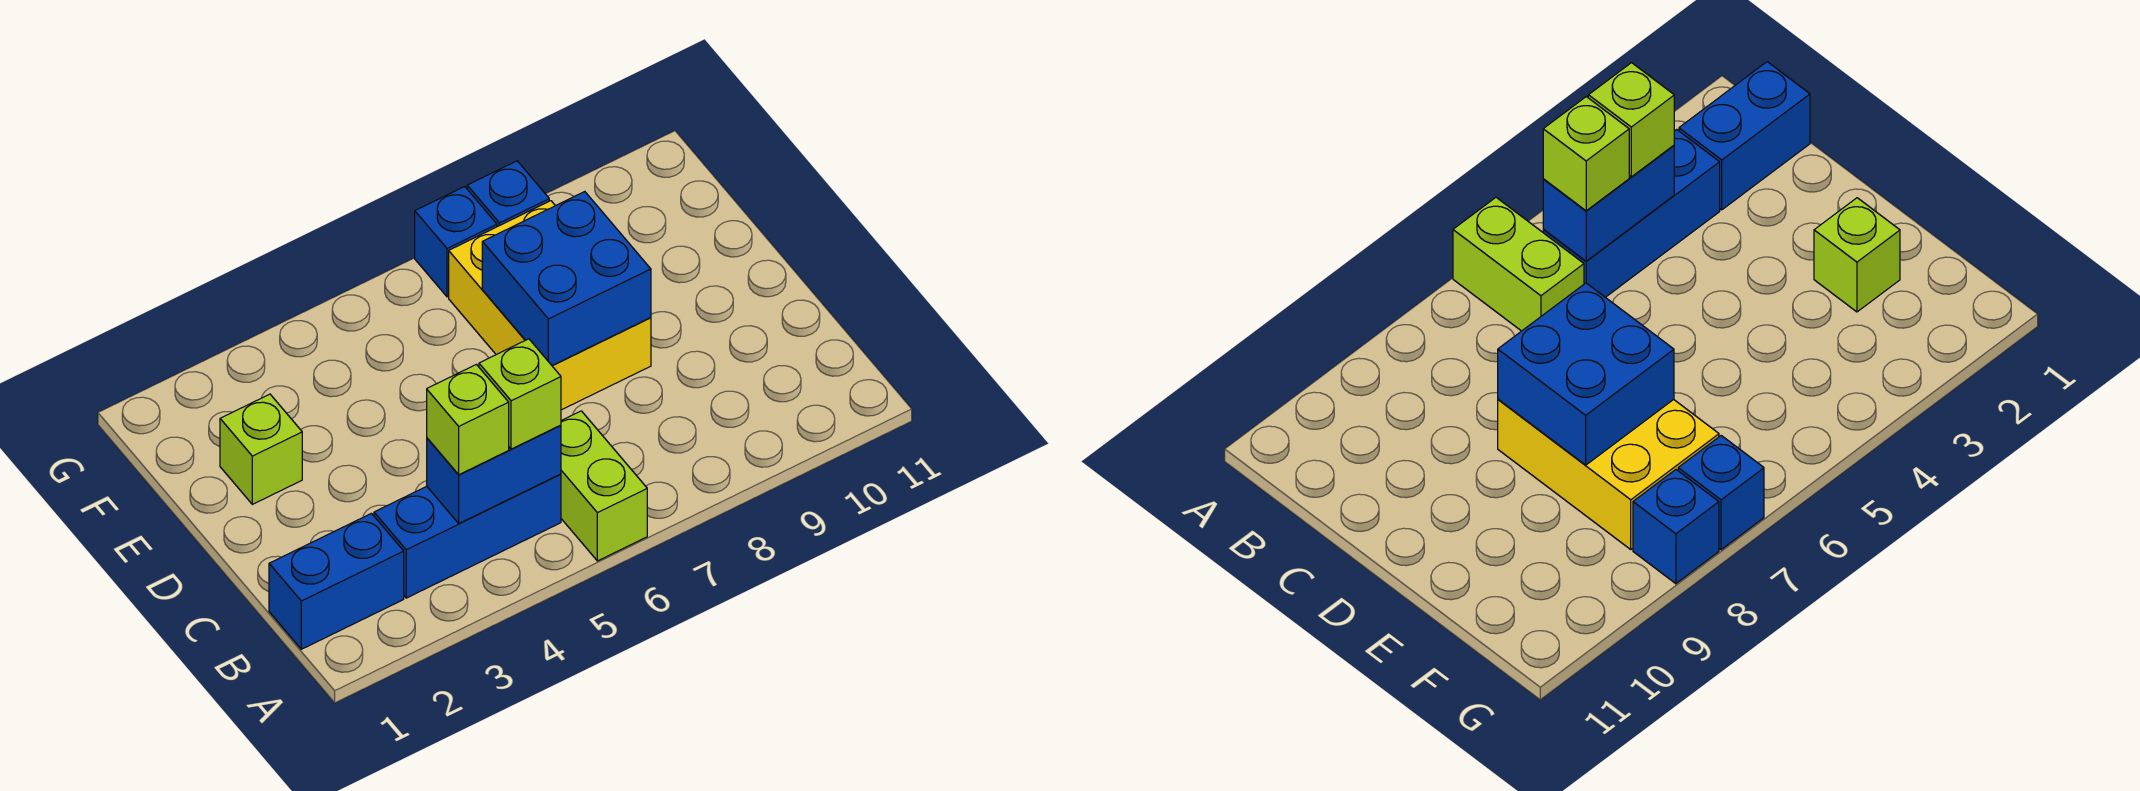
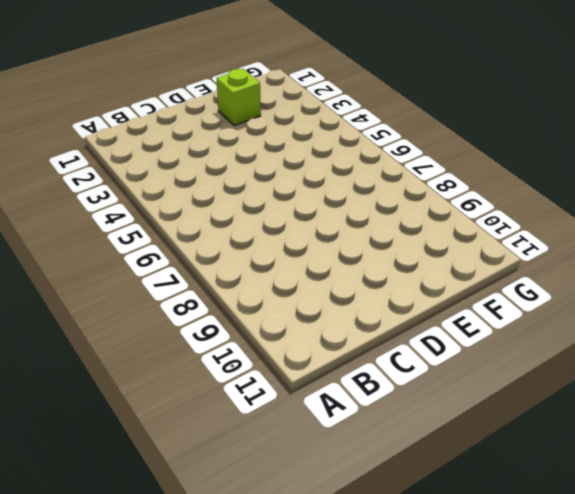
none -> lime 1x2 brick [561,411,647,561]
none -> blue 1x2 brick [269,513,404,649]

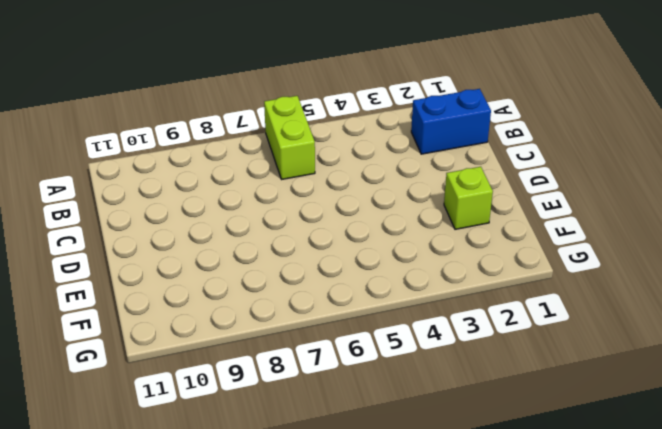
none -> blue 1x3 brick [374,474,561,598]
none -> yellow 2x3 brick [449,201,651,410]

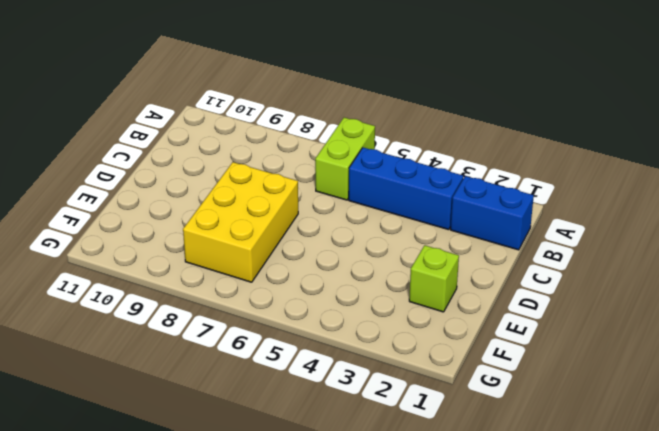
none -> blue 1x1 brick [415,186,497,297]
none -> blue 1x1 brick [467,161,549,227]

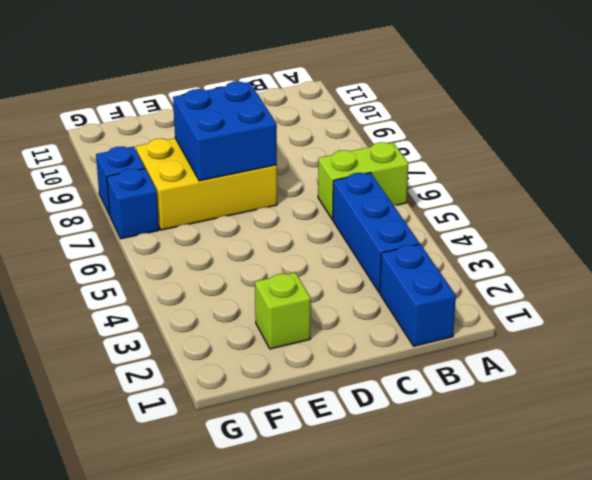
none -> blue 1x2 brick [427,425,561,523]
none -> lime 1x1 brick [427,364,509,475]

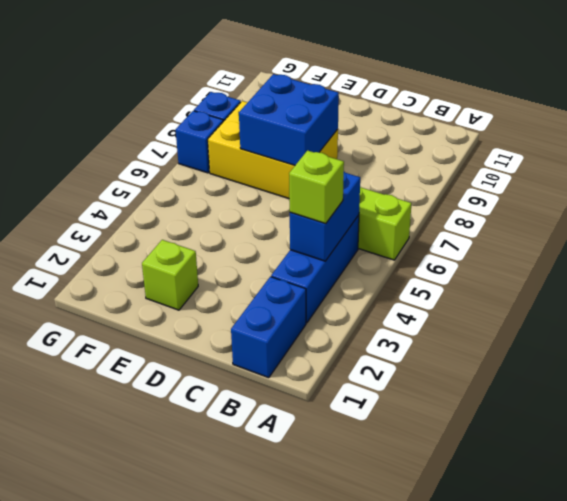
none -> lime 1x1 brick [479,339,561,449]

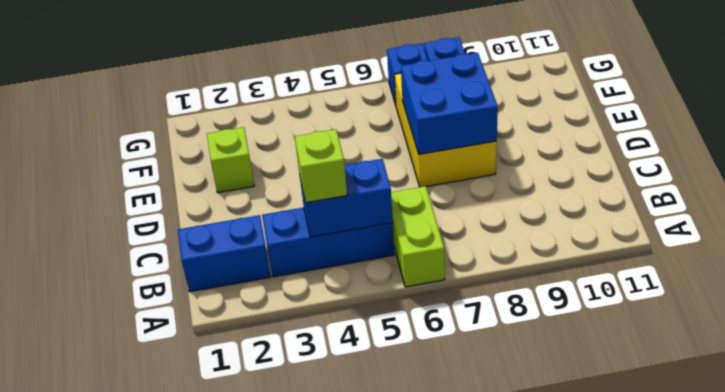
none -> lime 1x1 brick [479,339,561,449]

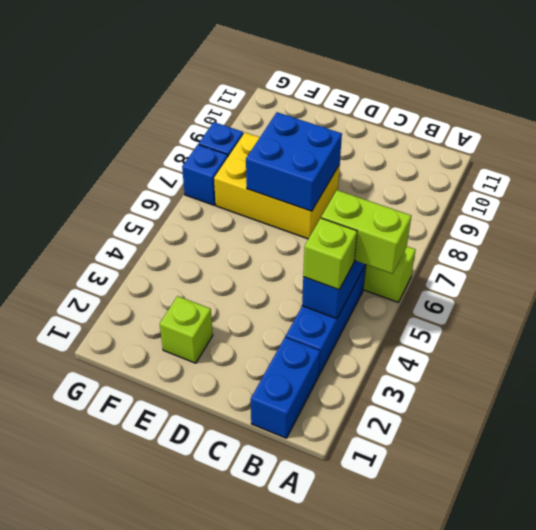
lime 1x2 brick [321,190,411,274] -> lime 1x1 brick [479,339,561,449]

